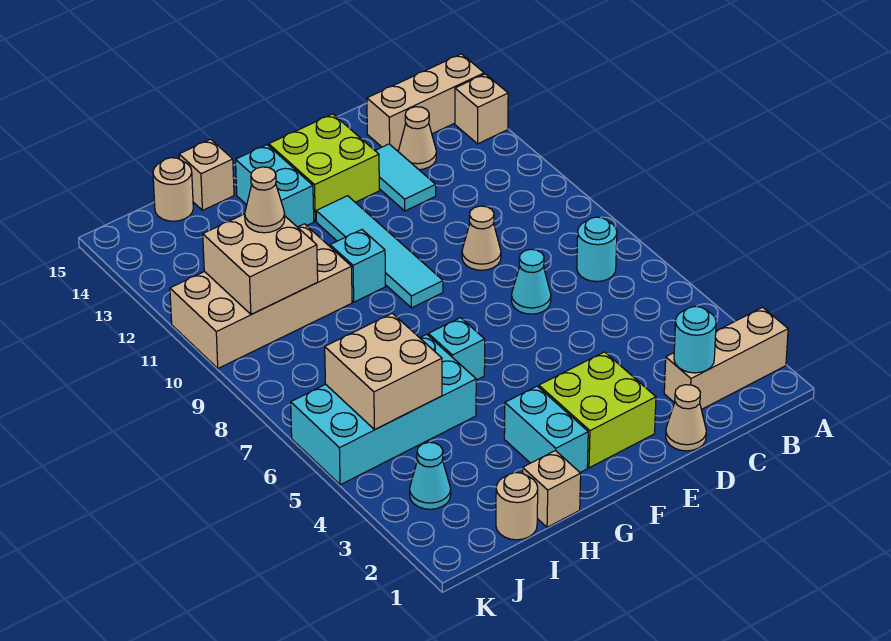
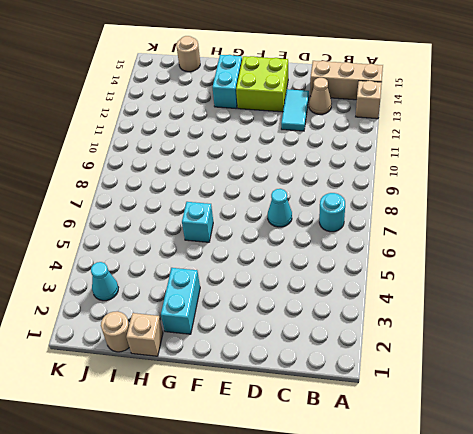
none -> tan 1x3 brick [664,307,788,410]
none -> tan 1x1 cone [666,385,706,451]
none -> tan 1x1 cone [462,206,501,270]

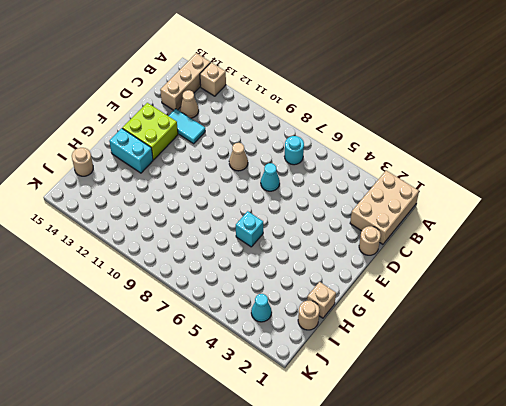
tan 2x3 brick [350,171,419,244] -> tan 1x3 brick [664,307,788,410]
tan 1x1 round brick [359,226,381,255] -> tan 1x1 cone [666,385,706,451]
none -> lime 2x2 brick [539,352,656,468]
none -> cyan 1x4 tile [316,196,443,308]
none -> cyan 1x2 brick [504,386,588,472]

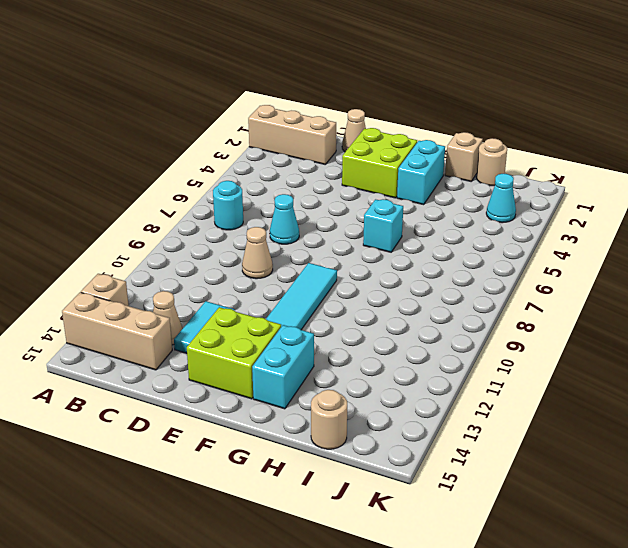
none -> cyan 1x1 brick [330,230,386,302]
none -> cyan 2x4 brick [291,334,476,485]
none -> tan 2x4 brick [170,224,352,368]

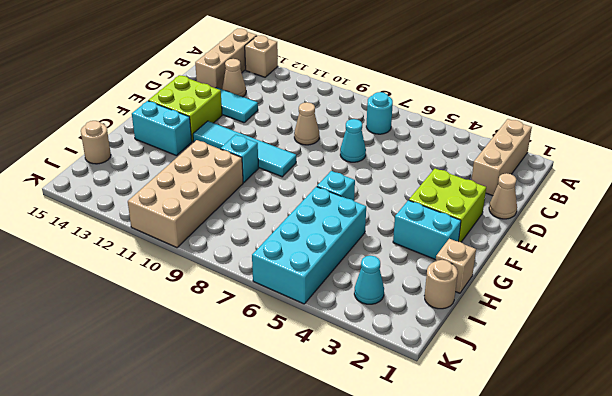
none -> tan 1x1 brick [179,139,234,210]
none -> cyan 1x1 round brick [674,306,716,373]
none -> tan 2x2 brick [325,313,442,430]

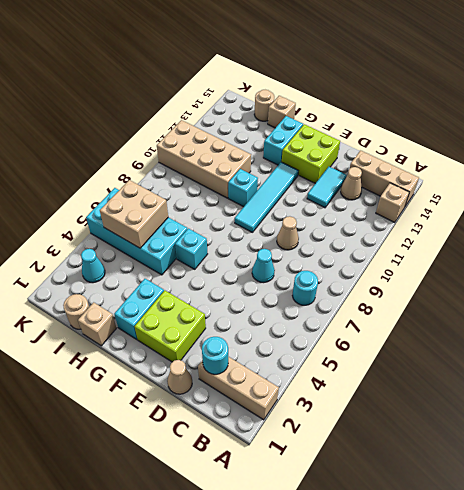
none -> tan 2x2 brick [203,214,318,314]
none -> tan 1x1 cone [245,167,285,233]

